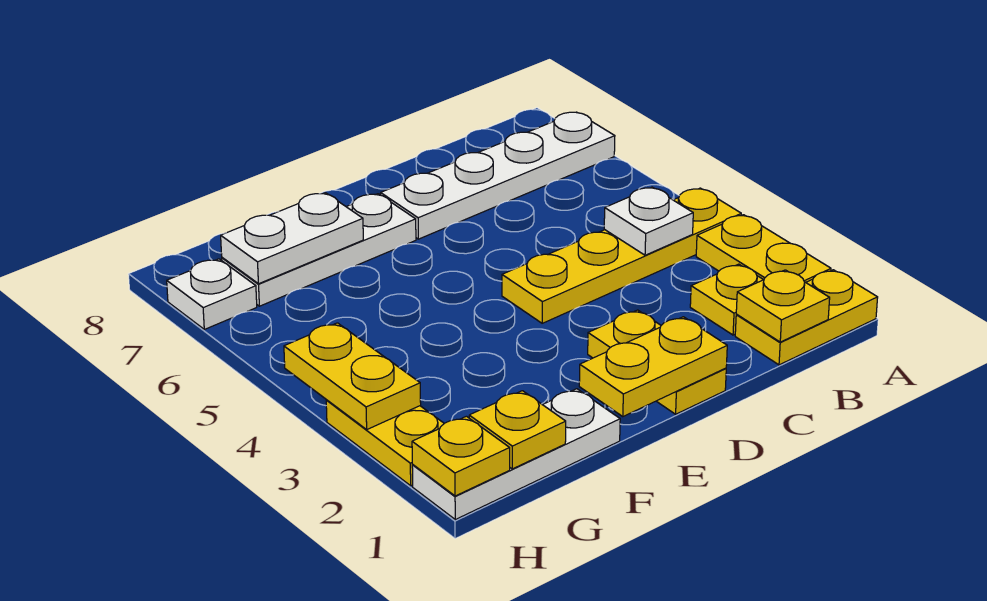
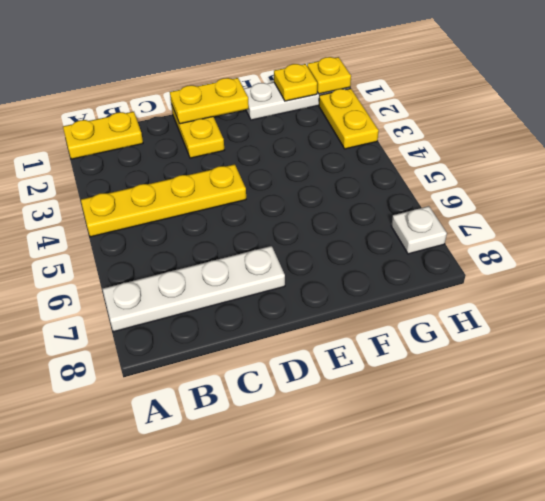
none -> yellow 1x2 plate [696,215,831,282]
none -> yellow 1x1 plate [690,264,763,335]
none -> white 1x3 plate [222,194,416,306]

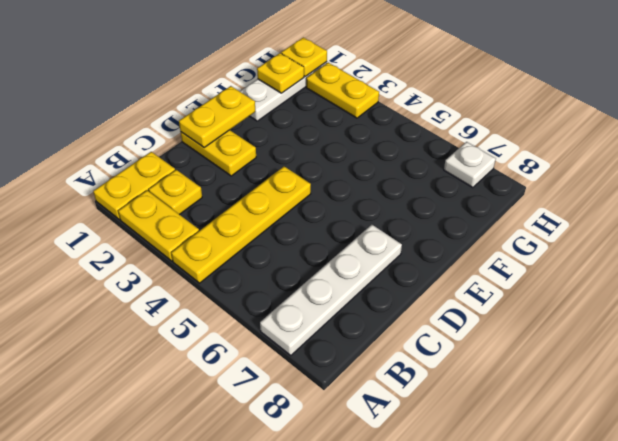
none -> white 1x3 plate [222,194,416,306]
none -> yellow 1x1 plate [736,270,830,342]
none -> white 1x1 plate [604,187,693,255]

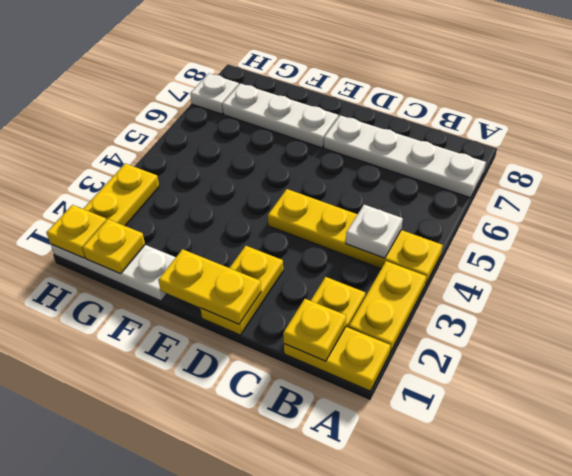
none -> white 1x2 plate [221,193,363,284]
none -> yellow 1x2 plate [284,323,421,429]

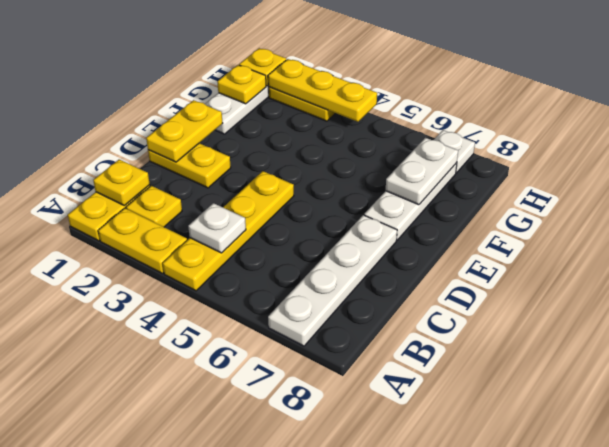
yellow 1x3 plate [268,59,377,122] -> yellow 1x2 plate [284,323,421,429]

